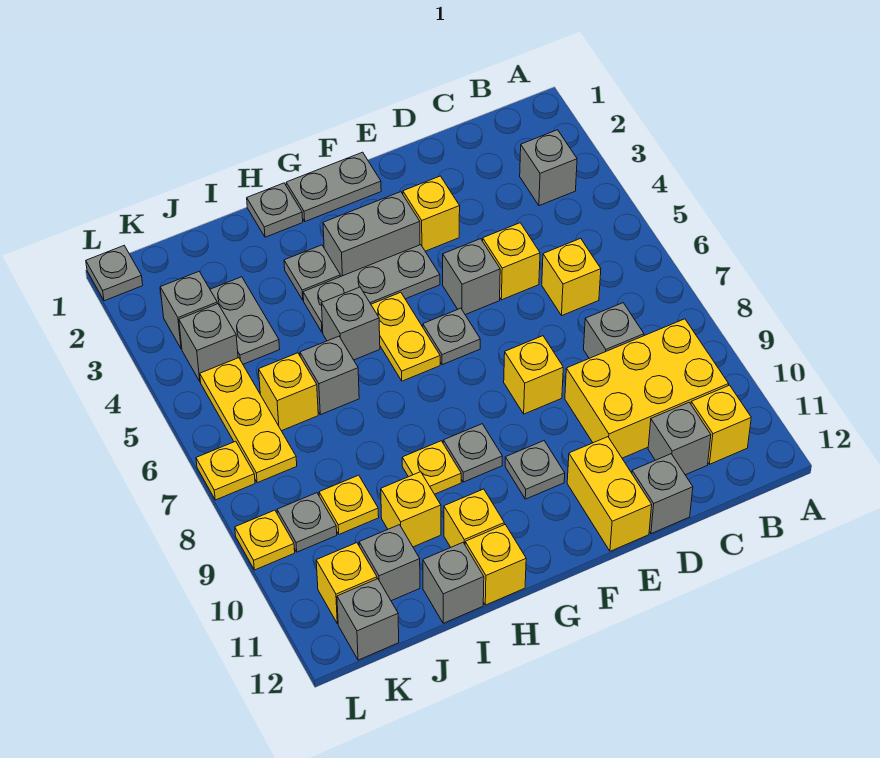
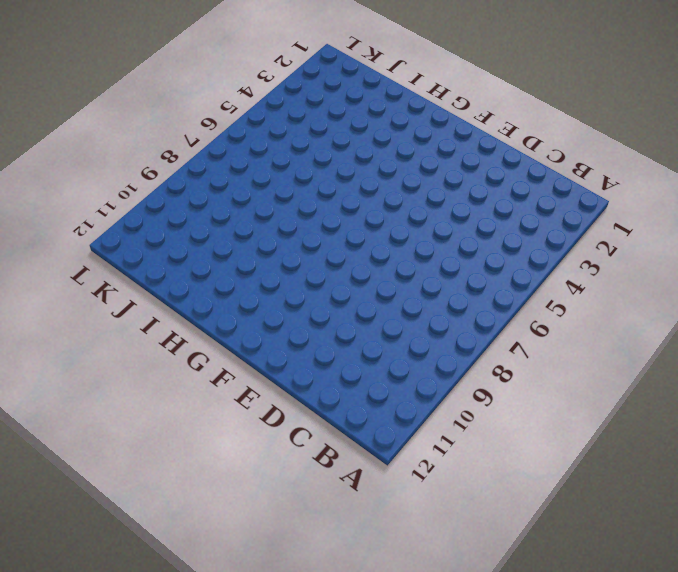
none -> grey 1x1 brick [520,130,577,206]
none -> yellow 2x3 brick [565,319,729,458]
none -> yellow 1x1 brick [691,385,751,464]
none -> yellow 1x1 brick [542,238,601,315]

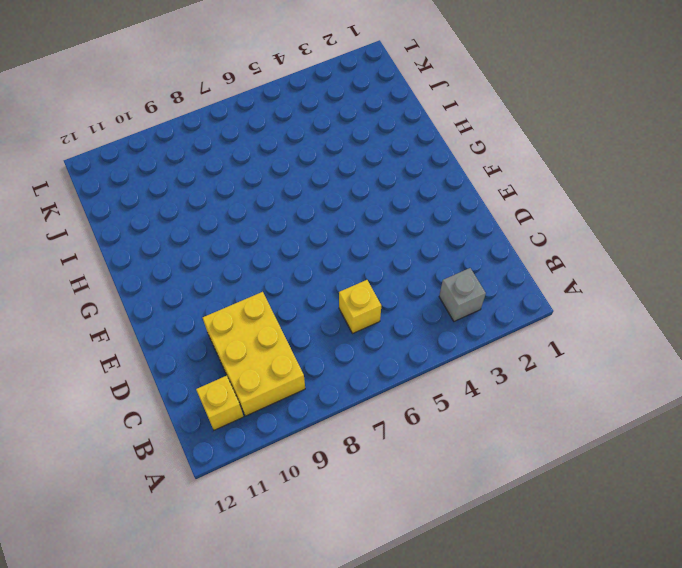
none -> grey 1x1 brick [584,303,644,358]
none -> grey 1x1 brick [648,402,711,475]
none -> yellow 1x1 brick [483,223,540,300]
none -> grey 1x1 brick [632,454,693,534]

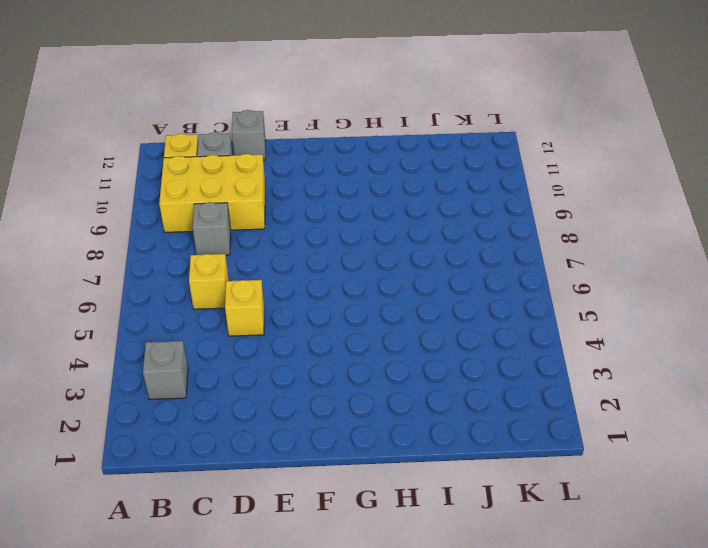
none -> yellow 1x1 brick [403,176,460,251]
none -> grey 1x1 brick [443,239,500,315]
none -> yellow 1x1 brick [504,336,563,414]
none -> yellow 1x2 brick [567,437,652,551]

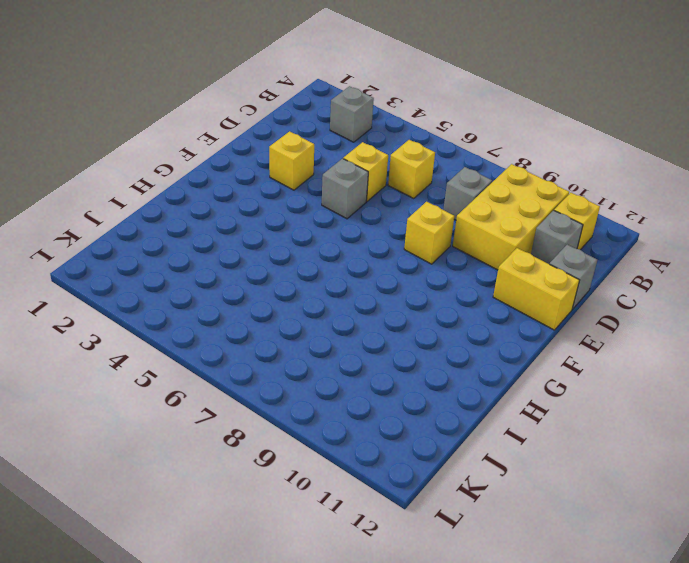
none -> grey 1x2 plate [286,152,381,221]
none -> grey 1x2 brick [323,192,420,276]
none -> grey 1x3 plate [303,245,440,332]
none -> grey 1x1 plate [423,308,480,365]

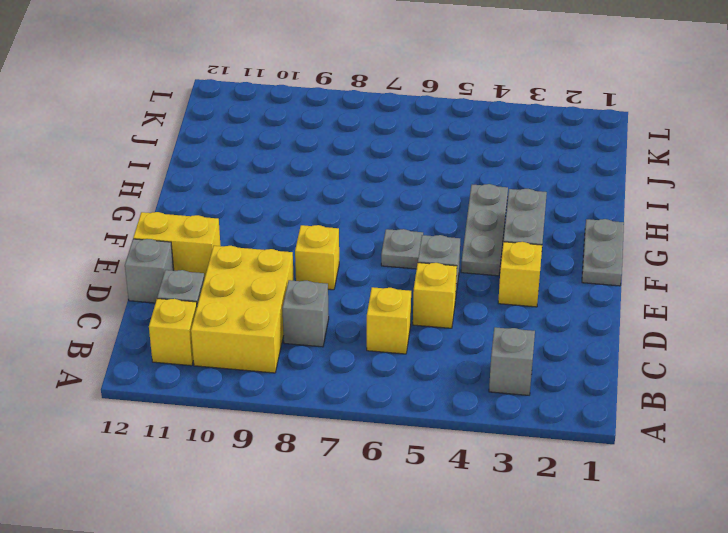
none -> grey 1x1 plate [505,441,565,499]
none -> yellow 1x2 plate [371,292,440,381]
none -> grey 1x1 plate [443,424,502,482]
none -> grey 1x1 plate [247,183,303,237]

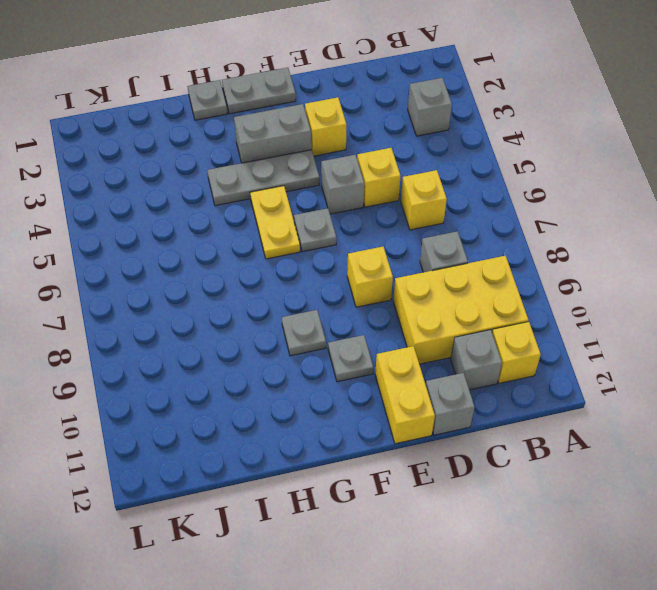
none -> grey 1x1 plate [284,245,341,300]
none -> grey 1x1 brick [321,287,380,360]
none -> yellow 1x1 plate [402,441,461,494]
none -> yellow 1x1 brick [444,489,504,547]

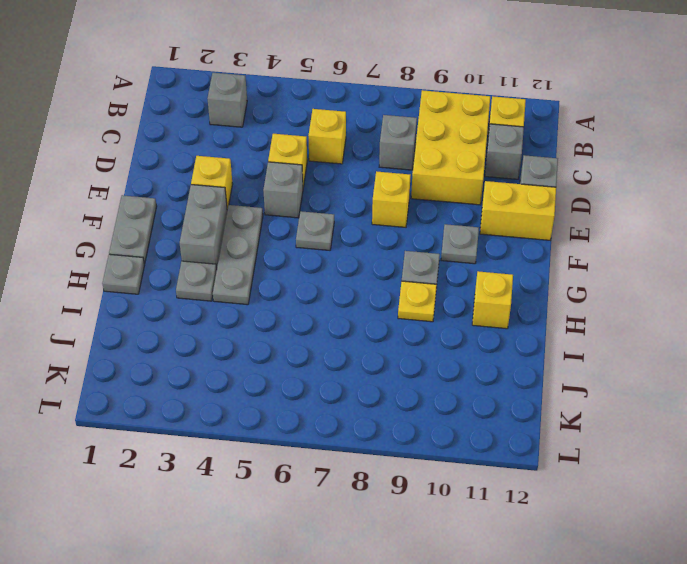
none -> yellow 1x2 plate [371,292,440,381]
none -> grey 1x1 brick [321,287,380,360]
none -> yellow 1x1 brick [465,525,526,605]
none -> grey 1x1 brick [300,336,359,415]

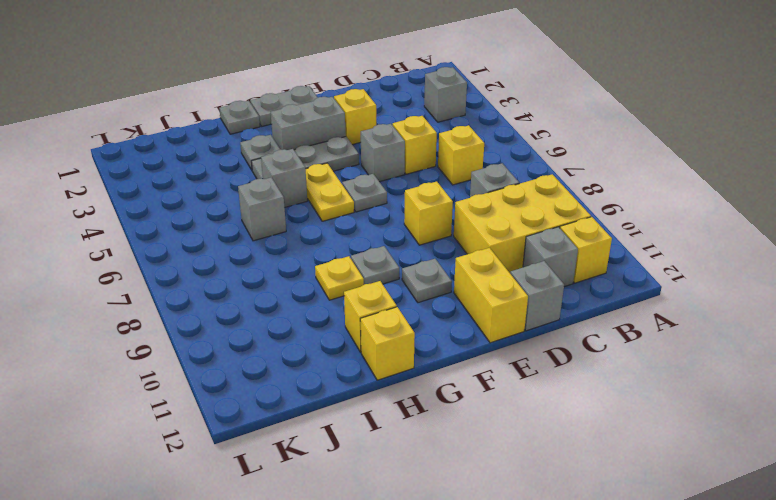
none -> yellow 1x1 brick [381,472,441,547]
none -> grey 1x1 brick [423,543,484,623]
none -> grey 1x2 plate [210,277,280,364]
none -> yellow 1x1 brick [259,353,318,431]

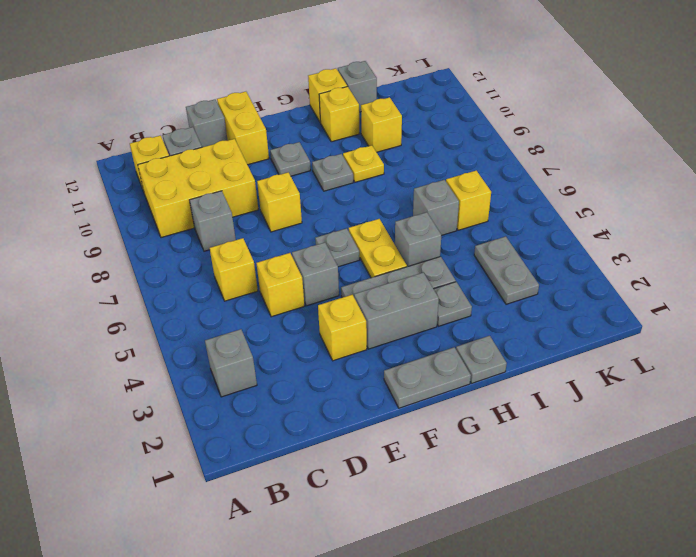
none -> yellow 1x1 plate [319,475,379,534]
none -> grey 1x1 brick [359,525,420,601]
none -> grey 1x1 brick [160,272,217,349]
none -> grey 1x1 brick [179,304,238,381]

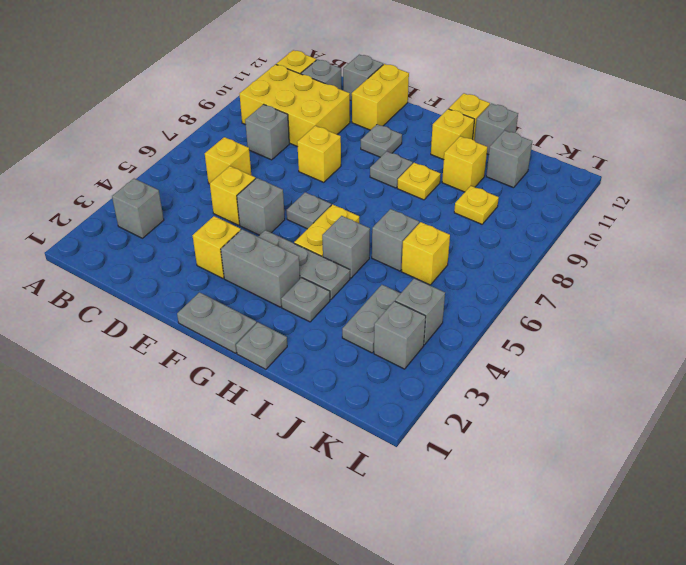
none -> yellow 1x3 plate [200,358,297,483]
none -> grey 1x1 plate [277,493,337,552]
none -> yellow 1x1 brick [316,543,377,624]
none -> grey 1x1 brick [337,579,399,660]

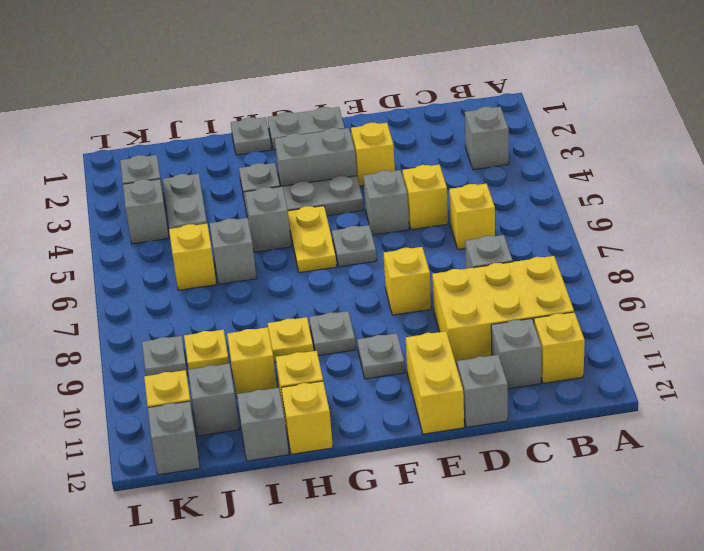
none -> yellow 1x3 plate [200,358,297,483]
none -> grey 1x1 plate [86,246,143,301]
none -> yellow 1x1 plate [196,441,255,500]
none -> yellow 1x1 plate [235,510,295,570]

